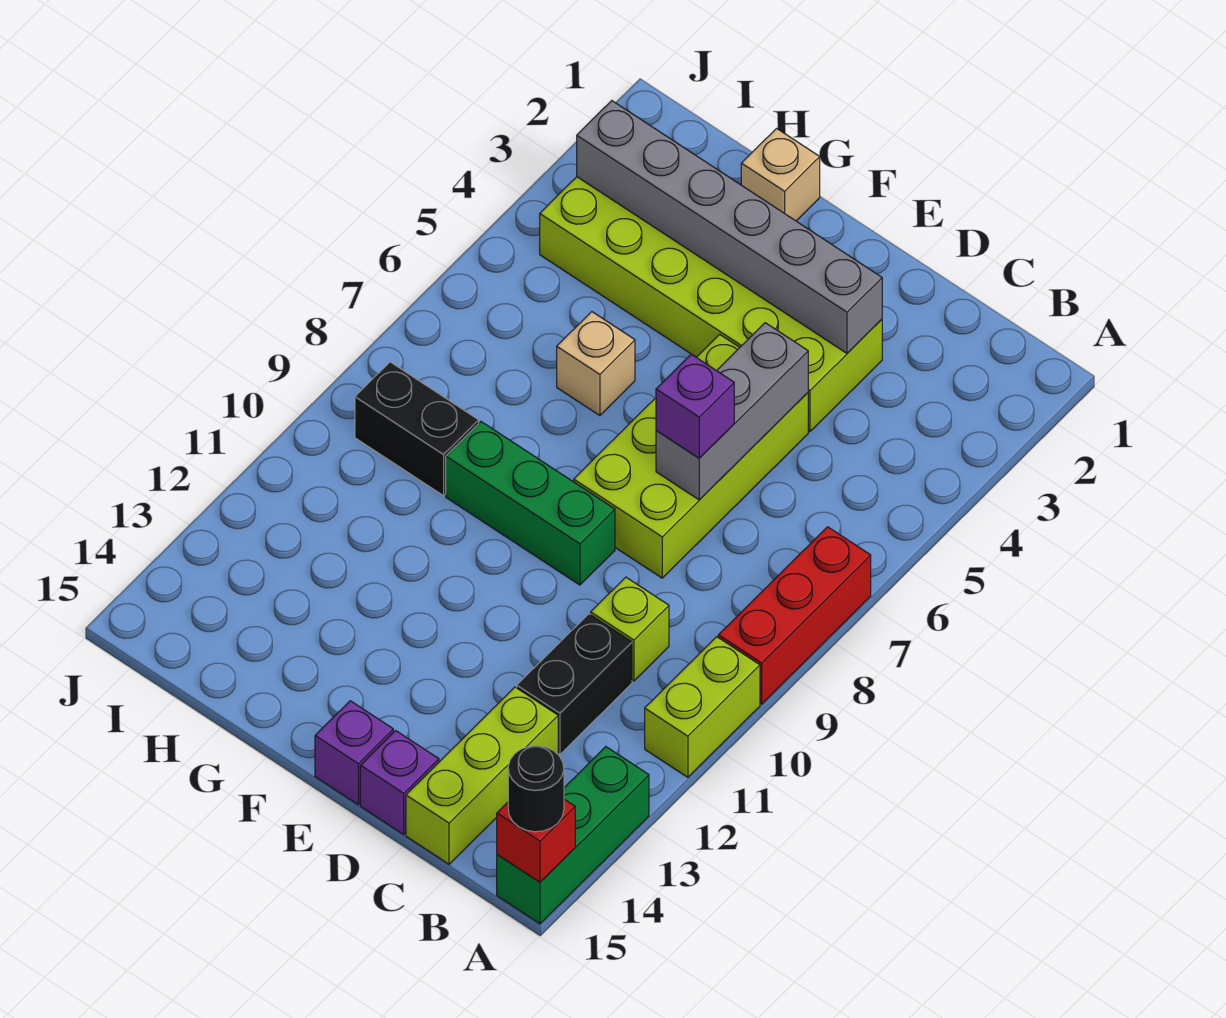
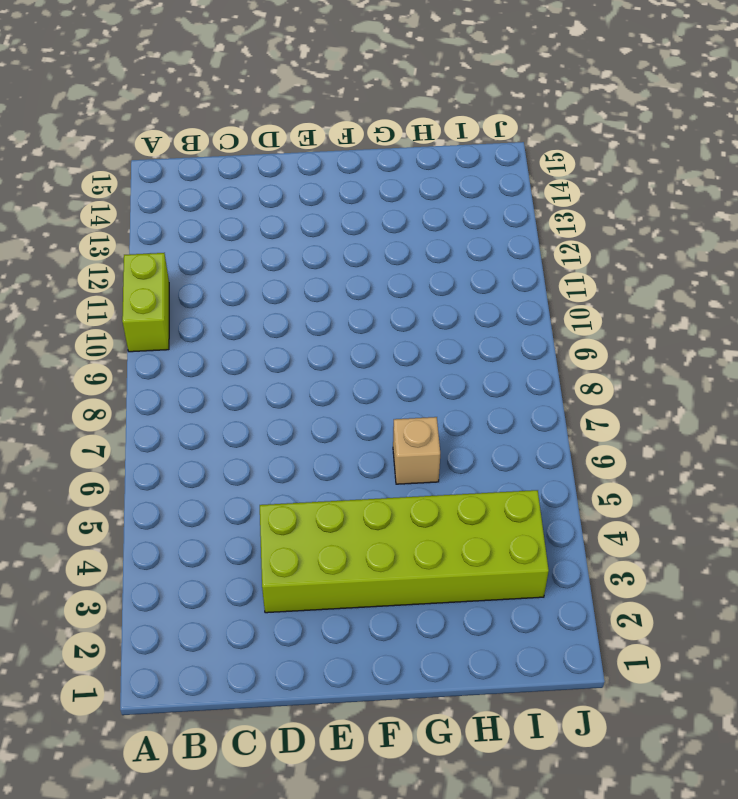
none -> red 1x3 brick [718,527,871,704]
none -> green 1x3 brick [497,747,649,924]
none -> lime 1x1 brick [591,577,669,681]

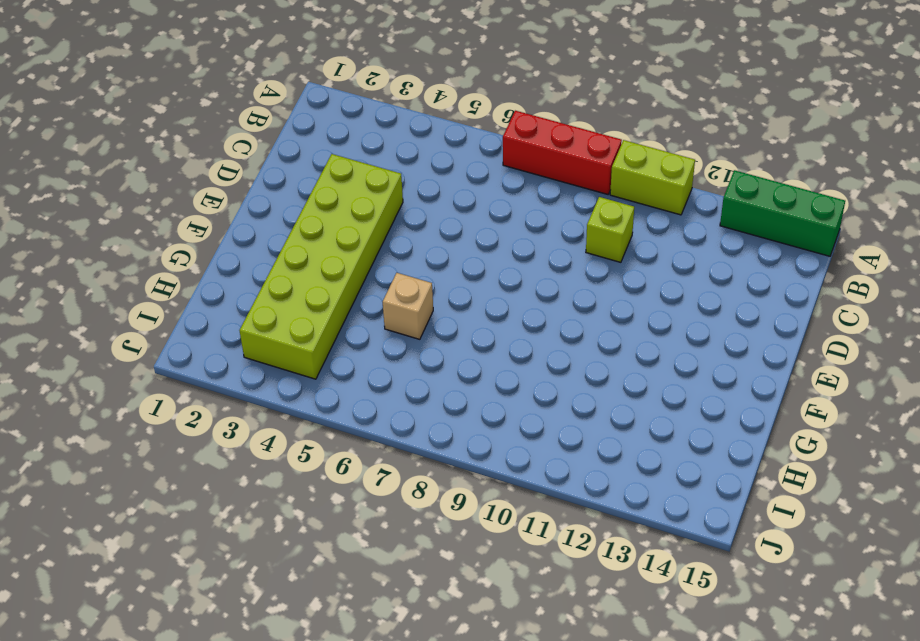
none -> black 1x2 brick [517,614,632,754]
none -> lime 1x3 brick [406,687,558,864]
none -> lime 2x4 brick [574,334,808,578]

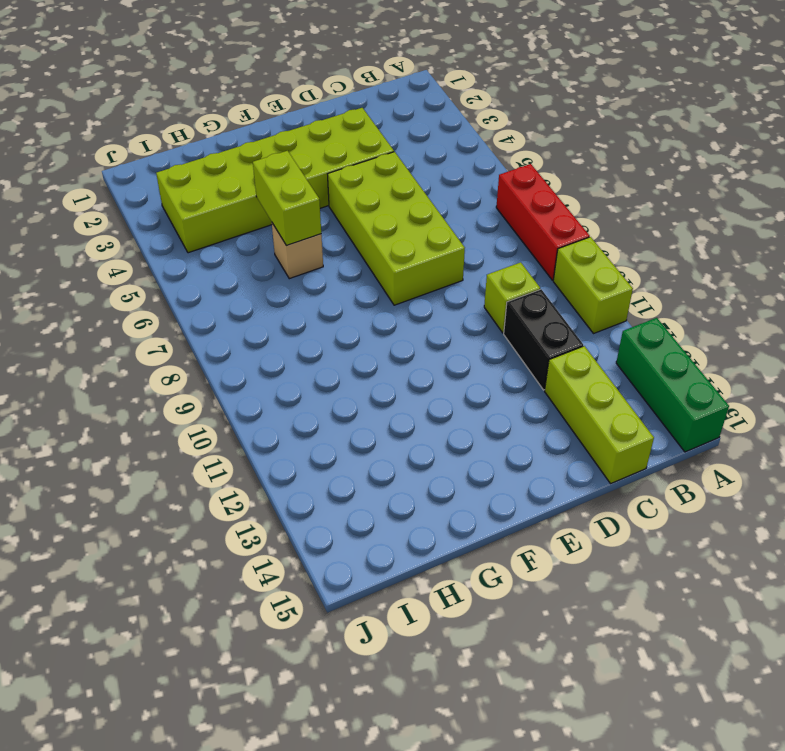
lime 1x2 brick [253,151,321,246] -> none
none -> purple 1x1 brick [360,731,439,834]
none -> green 1x3 brick [446,422,615,585]
none -> purple 1x1 brick [315,701,393,805]

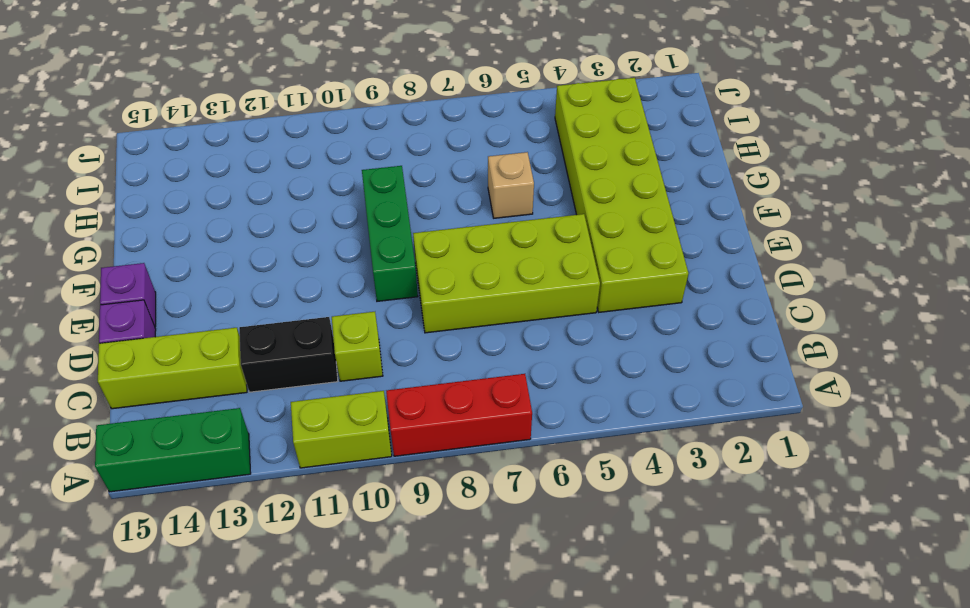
none -> tan 1x1 brick [741,128,820,221]
none -> black 1x2 brick [355,362,479,496]
none -> red 1x1 brick [497,799,575,882]

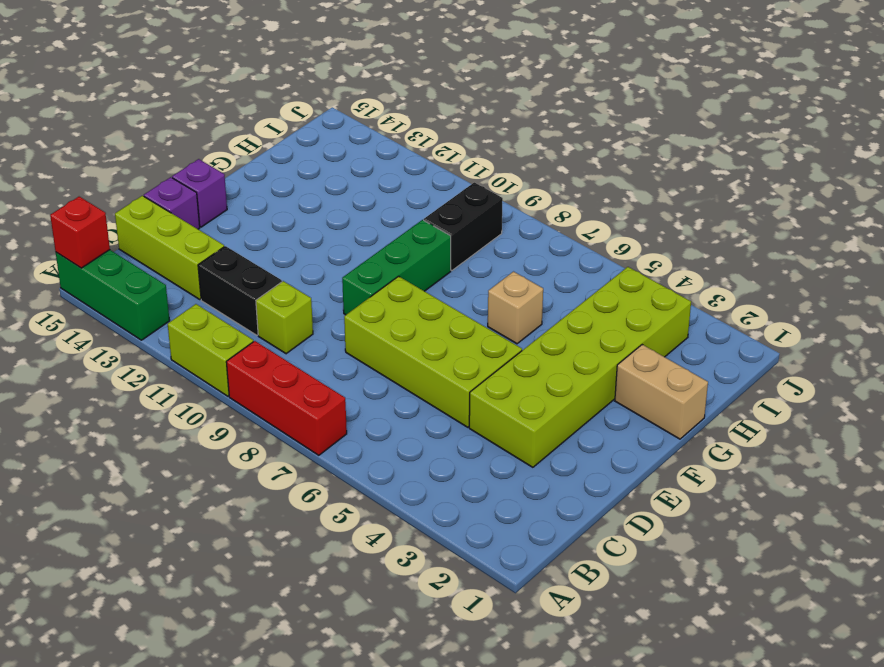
tan 1x2 brick [615,345,708,439] -> tan 1x1 brick [741,128,820,221]
none -> grey 1x6 brick [577,101,882,353]
none -> grey 1x3 brick [656,323,808,500]
none -> black 1x1 round brick [508,746,564,832]

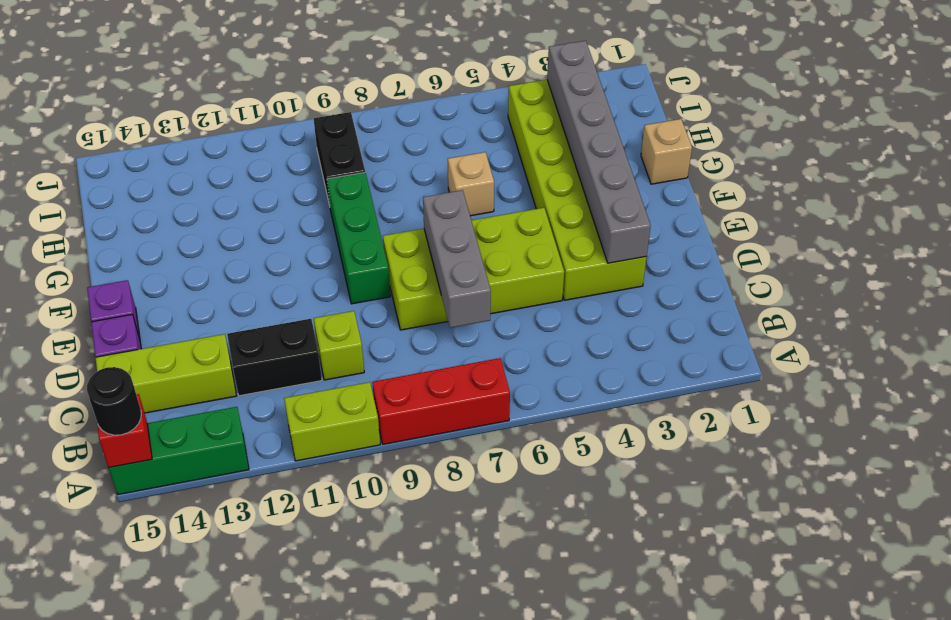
grey 1x3 brick [423,190,491,328] -> grey 1x3 brick turned to [656,323,808,500]
none -> purple 1x1 brick [656,354,734,458]

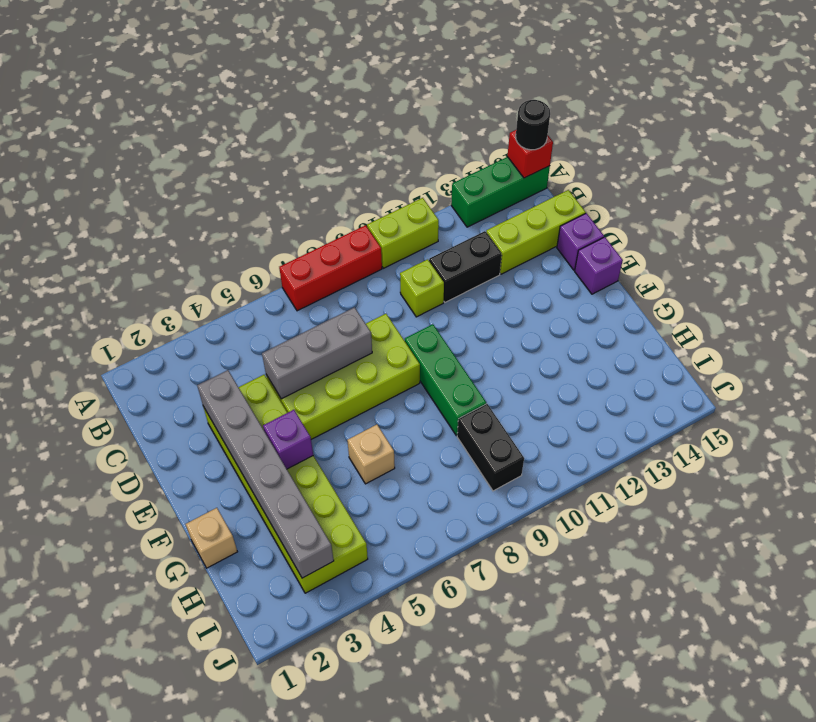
purple 1x1 brick [263,410,313,469] -> purple 1x1 brick moved to [656,354,734,458]

